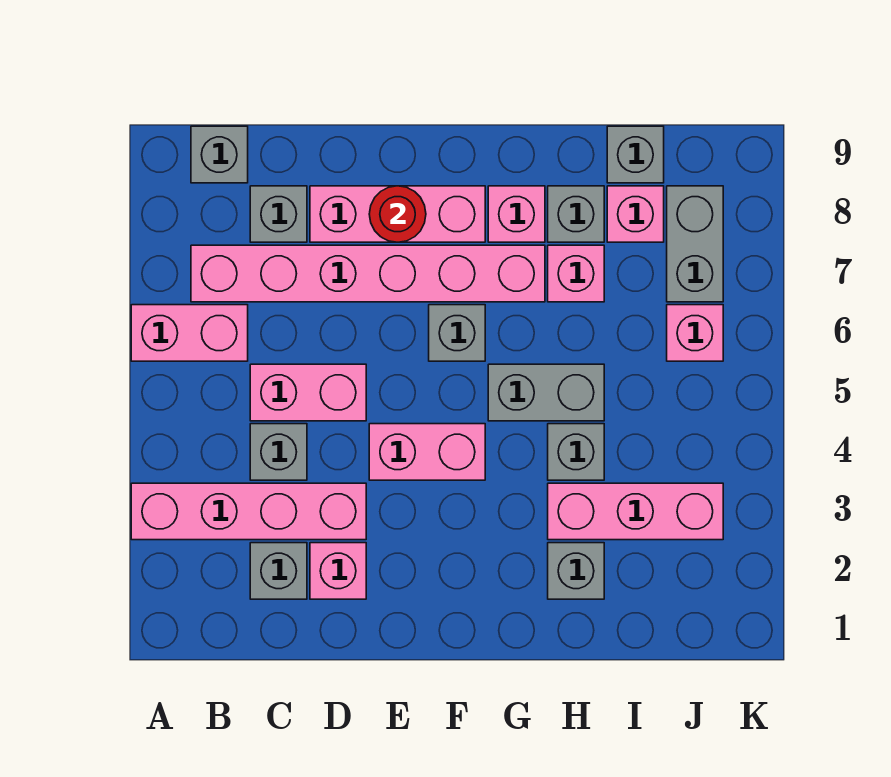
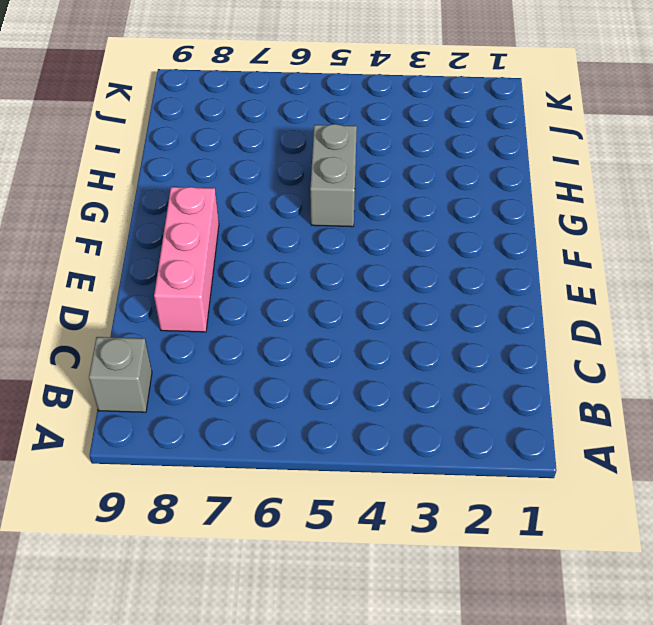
none -> pink 1x4 brick [131,483,366,540]
none -> pink 1x2 brick [131,305,248,361]
none -> pink 1x6 brick [191,245,545,302]

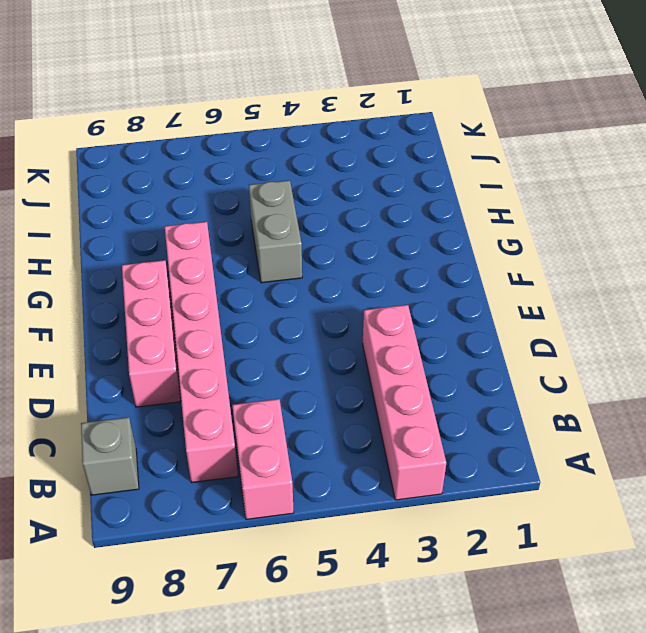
none -> grey 1x1 brick [250,543,307,599]
none -> grey 1x1 brick [250,424,307,480]
none -> pink 1x2 brick [250,364,366,421]

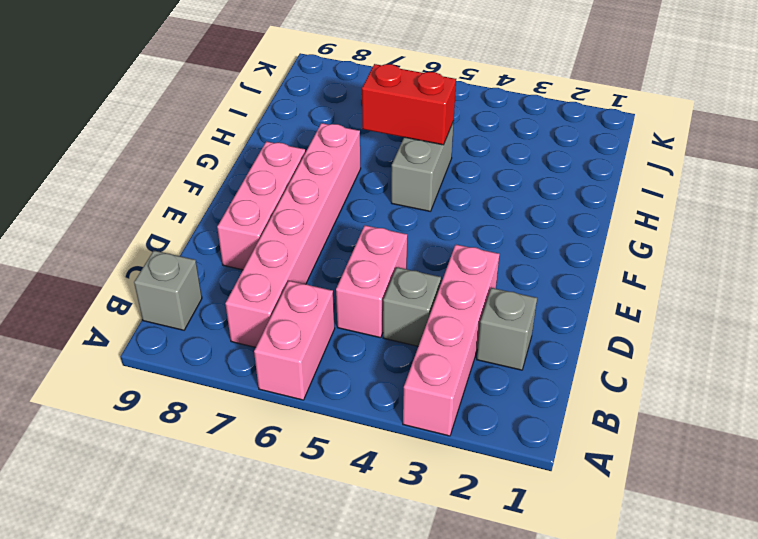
red 1x2 brick [362,64,456,145] -> none
none -> grey 1x1 brick [250,186,307,242]
none -> pink 1x1 brick [310,543,366,599]
none -> pink 1x2 brick [369,424,485,480]

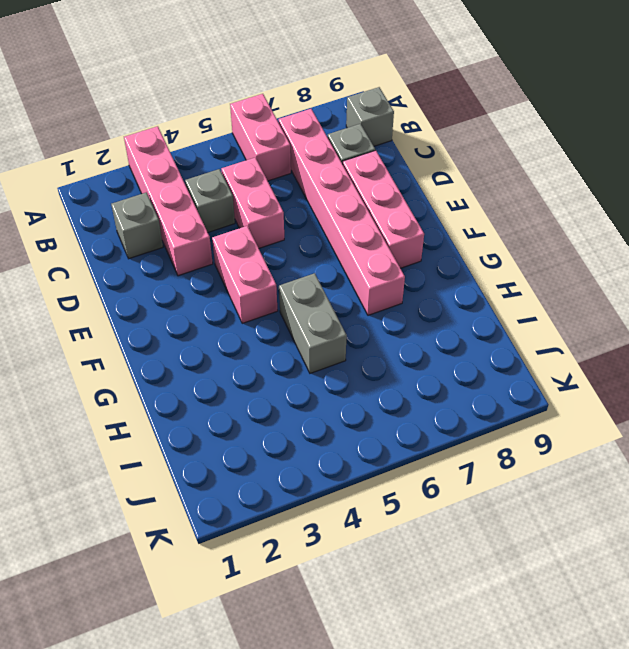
none -> pink 1x1 brick [310,543,366,599]
none -> grey 1x1 brick [429,305,485,361]
none -> pink 1x1 brick [488,186,545,242]

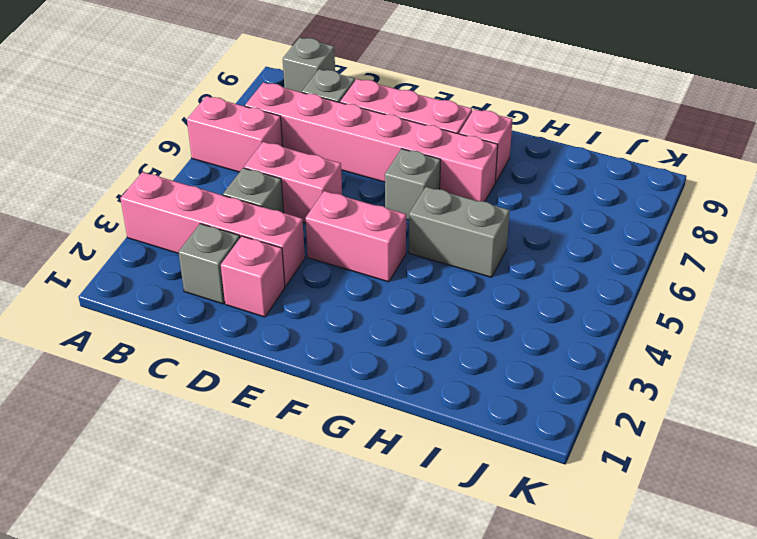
none -> grey 1x1 brick [548,543,604,599]
none -> pink 1x3 brick [548,483,723,540]
none -> grey 1x1 brick [548,424,604,480]

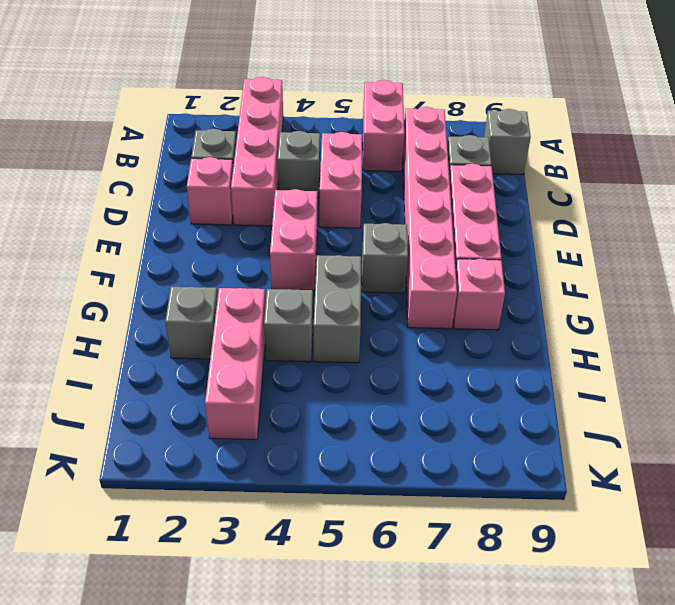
none -> pink 1x1 brick [548,245,604,302]
none -> grey 1x1 brick [548,186,604,242]
none -> pink 1x1 brick [607,186,664,242]

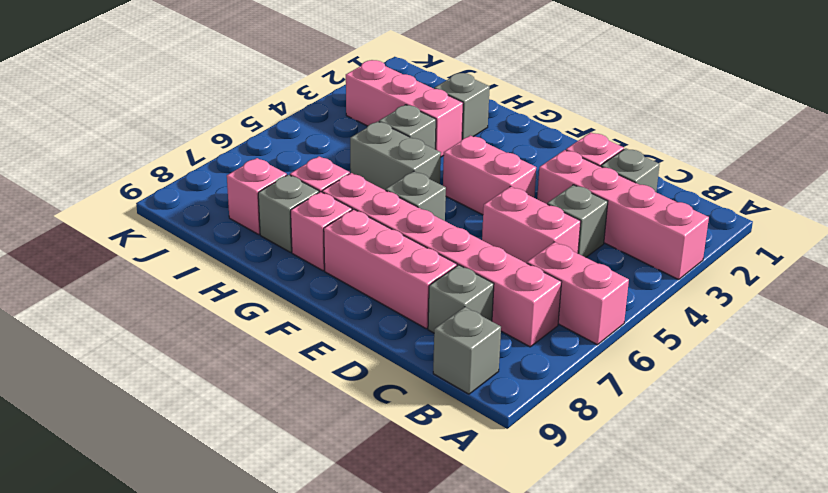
none -> grey 1x1 brick [607,126,664,183]
none -> pink 1x1 brick [667,305,723,361]
none -> grey 1x2 brick [667,186,723,302]

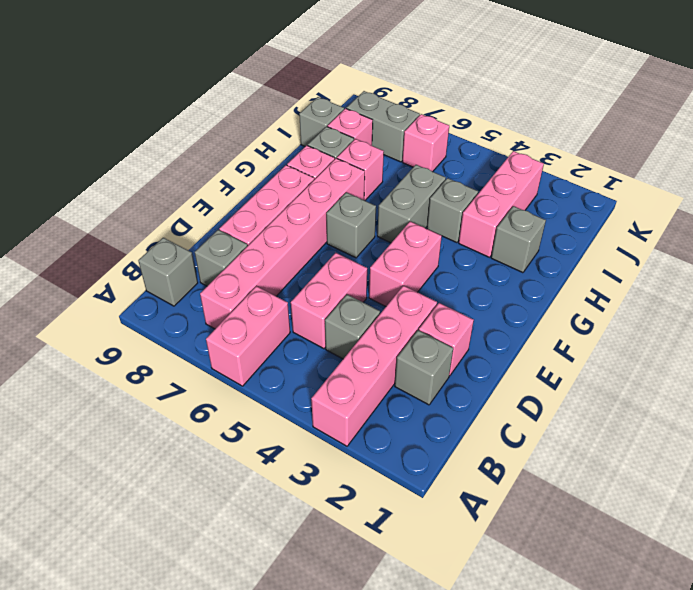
none -> red 1x1 round brick [369,186,426,242]

